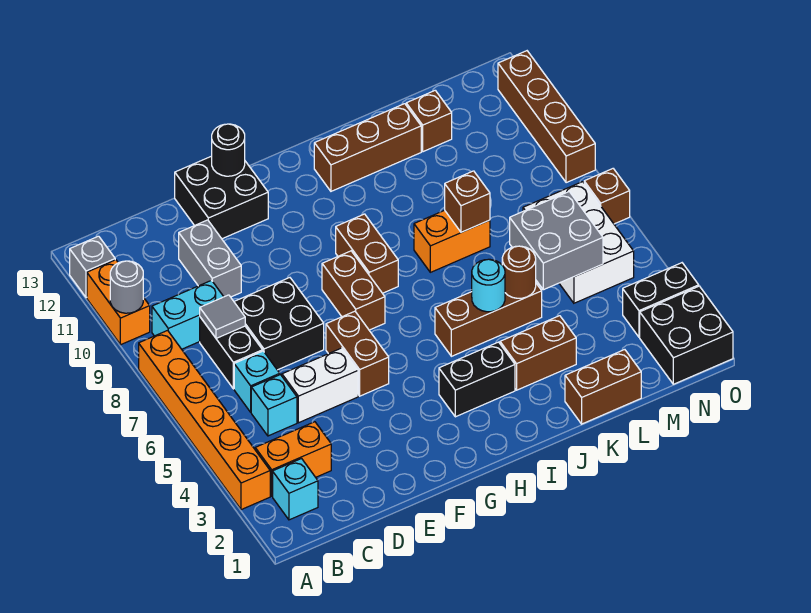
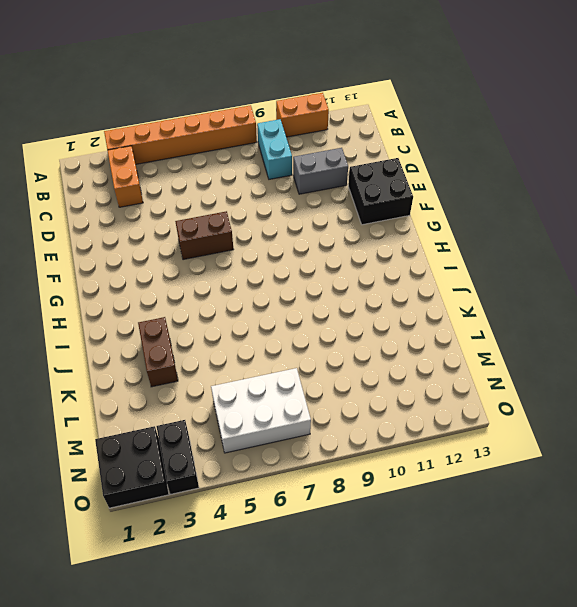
none -> grey 1x1 brick [70,236,115,298]
none -> cyan 1x1 brick [273,459,318,520]
none -> cyan 1x1 brick [251,375,297,436]
none -> cyan 1x1 brick [234,351,280,412]

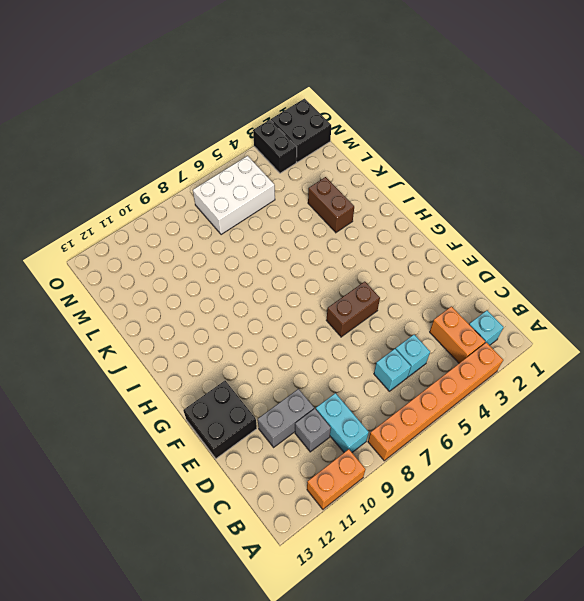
grey 1x1 brick [295,409,331,452] -> grey 1x1 brick moved to [70,236,115,298]
none -> black 1x2 brick [200,317,263,389]
none -> white 1x2 brick [282,348,358,423]
none -> black 2x2 brick [234,278,324,370]
none -> brown 1x2 brick [322,251,385,330]

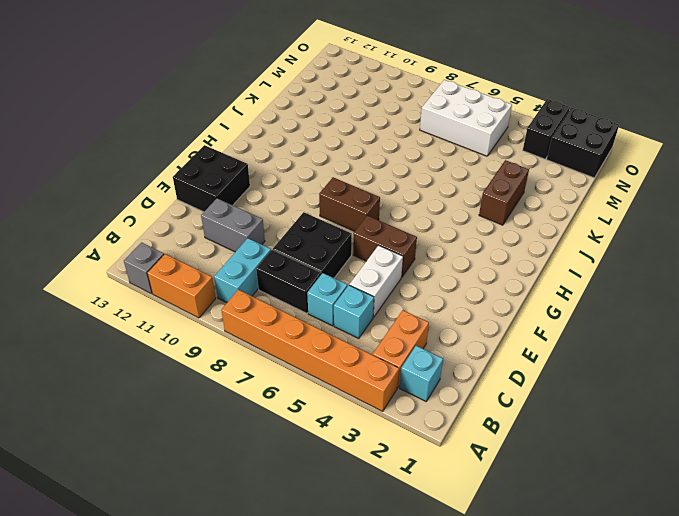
none -> black 1x2 brick [439,342,515,417]
none -> brown 1x2 brick [336,214,398,293]
none -> brown 1x3 brick [435,284,542,356]
none -> brown 1x3 brick [314,104,421,191]

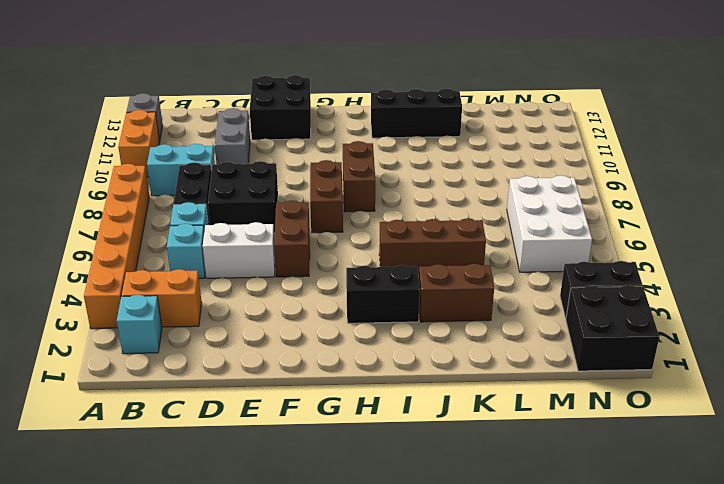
black 1x3 brick [371,89,462,138] -> brown 1x3 brick [314,104,421,191]
none -> orange 1x2 brick [414,210,490,272]
none -> brown 1x2 brick [565,350,641,424]
none -> brown 1x1 brick [406,90,452,152]
none -> brown 1x1 brick [584,169,630,224]

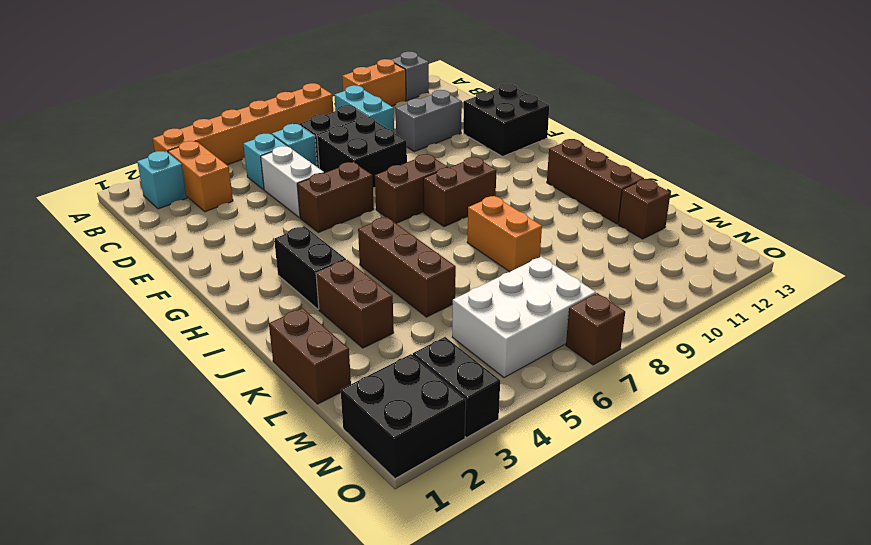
none -> brown 1x4 brick [498,51,595,183]
none -> grey 1x1 round brick [110,261,143,313]
none -> grey 1x1 tile [200,295,245,338]
none -> black 1x1 round brick [212,124,245,176]

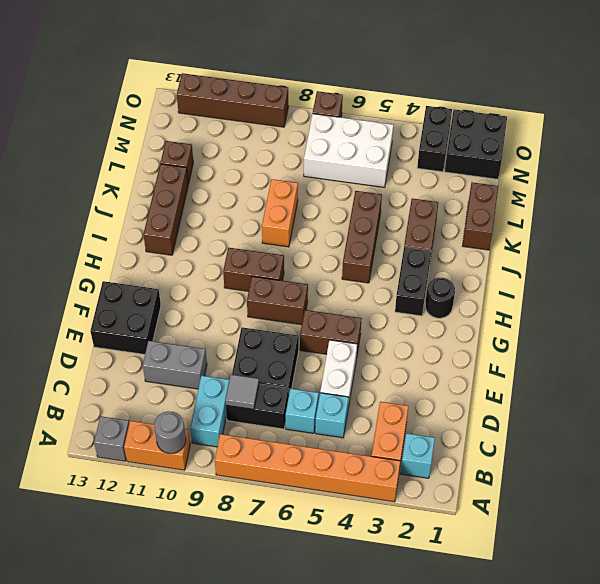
black 1x1 round brick [425,278,455,318] -> black 1x1 round brick moved to [212,124,245,176]
none -> cyan 1x1 round brick [472,259,505,312]
none -> brown 1x1 round brick [502,246,536,298]
none -> brown 1x1 brick [445,171,490,232]
none -> grey 2x2 brick [510,192,603,290]

